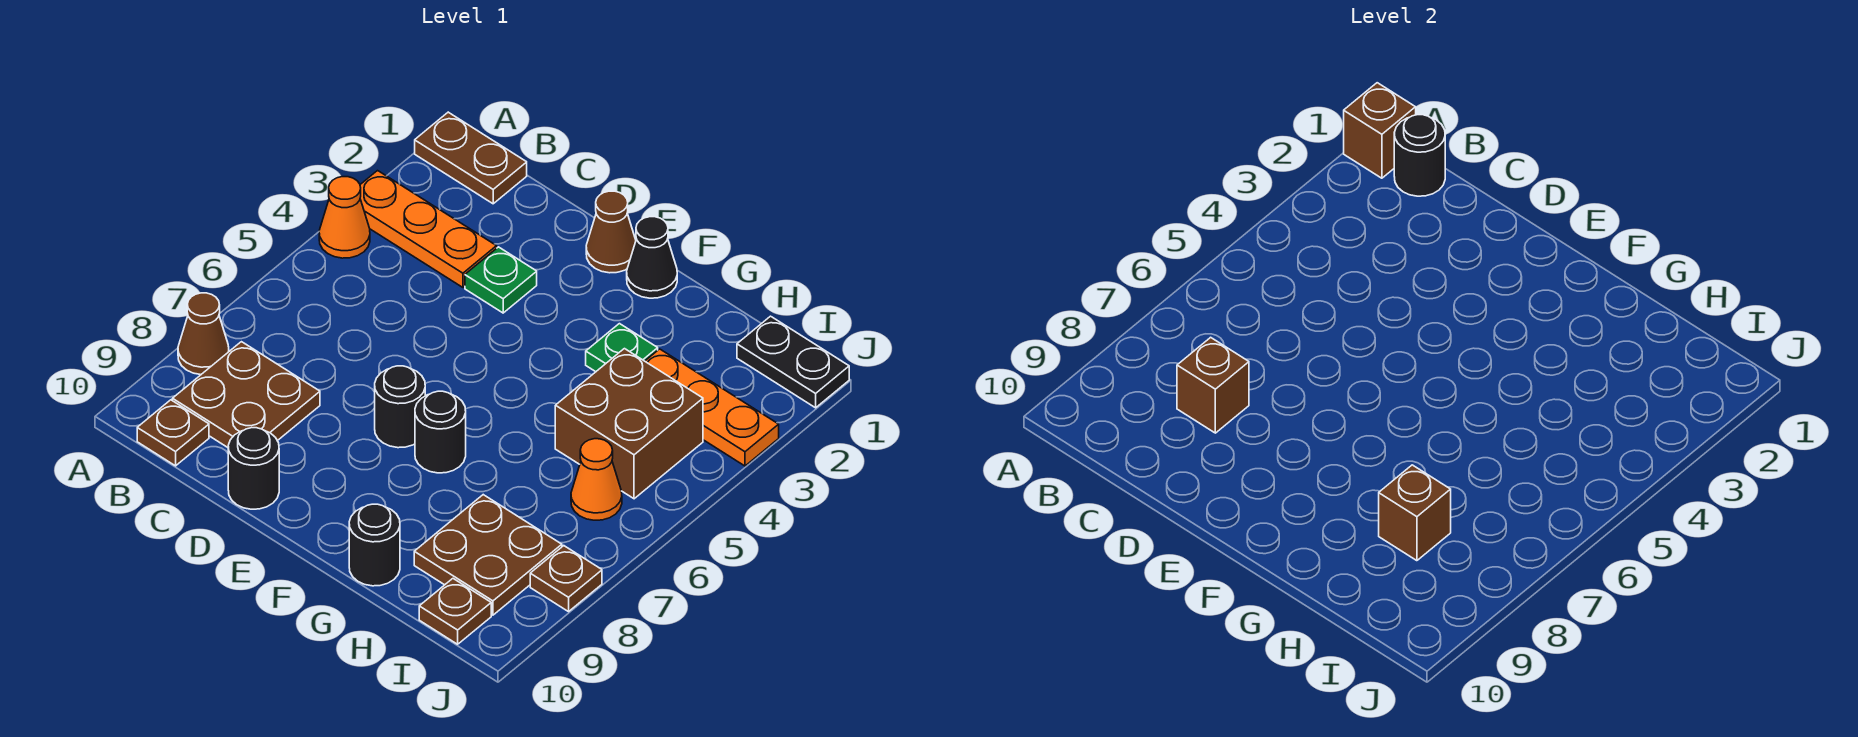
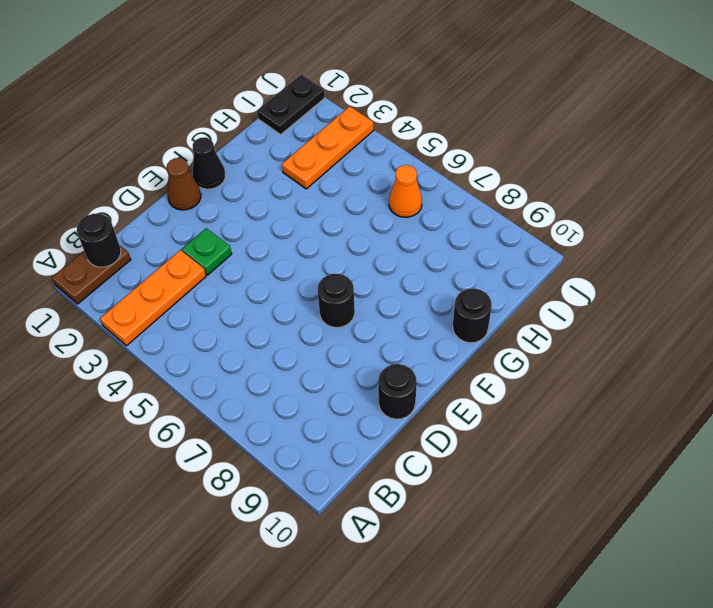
none -> orange 1x1 cone [319,177,370,258]
none -> brown 1x1 cone [178,293,229,375]
none -> brown 2x2 plate [172,342,320,447]

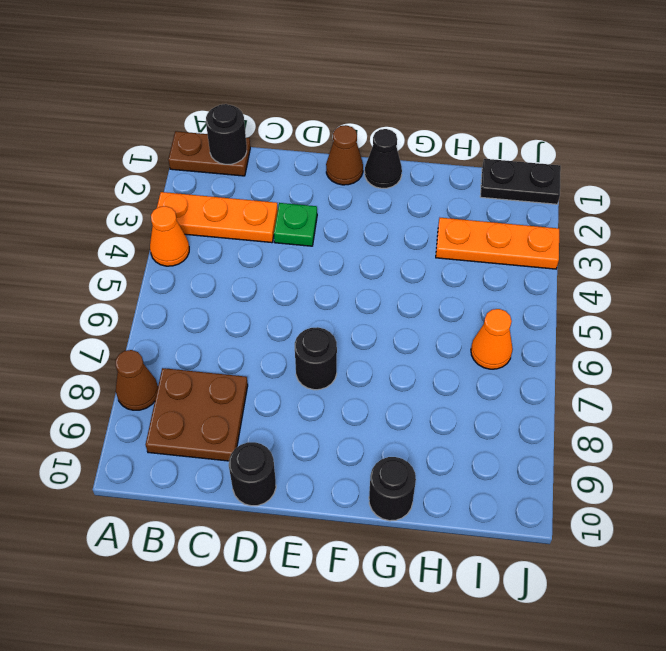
none -> brown 1x1 plate [137,400,209,466]
none -> black 1x1 round brick [415,391,466,473]
none -> green 1x1 plate [586,324,658,372]

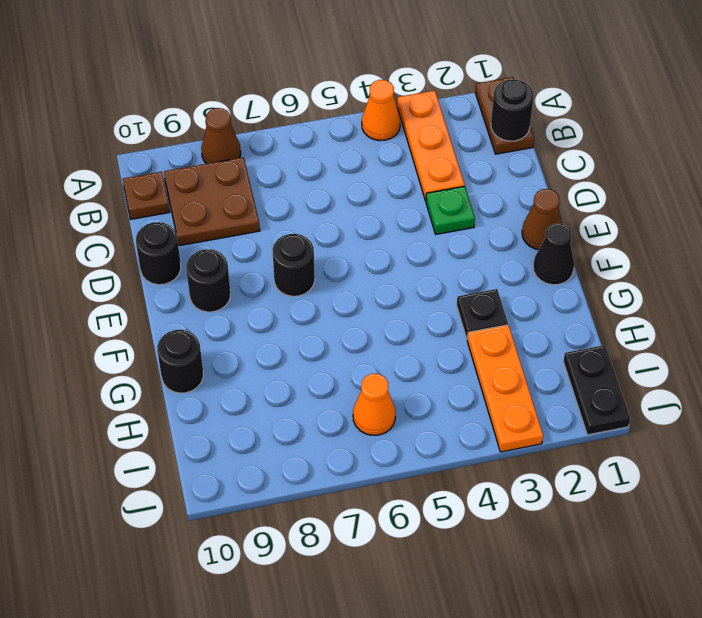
black 1x1 round brick [186,249,231,312] -> black 1x1 round brick moved to [415,391,466,473]
black 1x1 plate [457,289,508,339] -> green 1x1 plate [586,324,658,372]
none -> brown 2x2 brick [555,349,703,499]
none -> brown 2x2 plate [414,495,562,615]
none -> brown 1x1 plate [419,579,491,644]

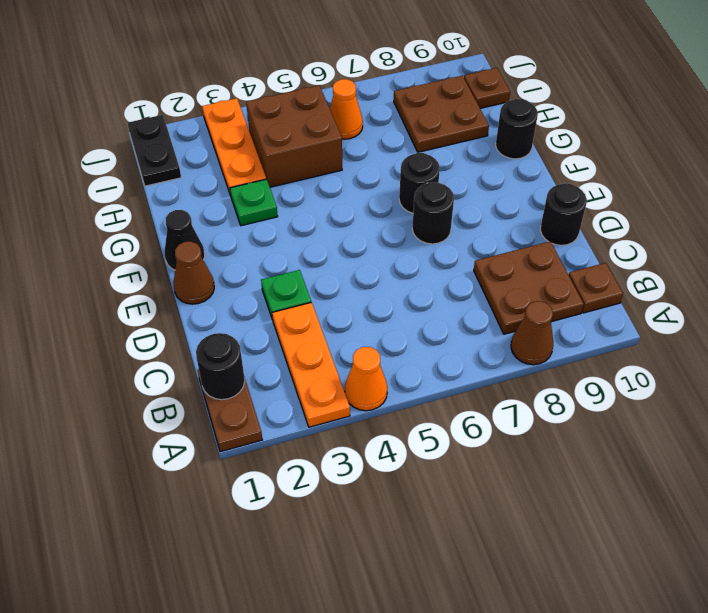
none -> brown 1x1 plate [530,546,602,612]
none -> brown 1x1 brick [1344,83,1416,178]
none -> brown 1x1 brick [1177,337,1249,433]

